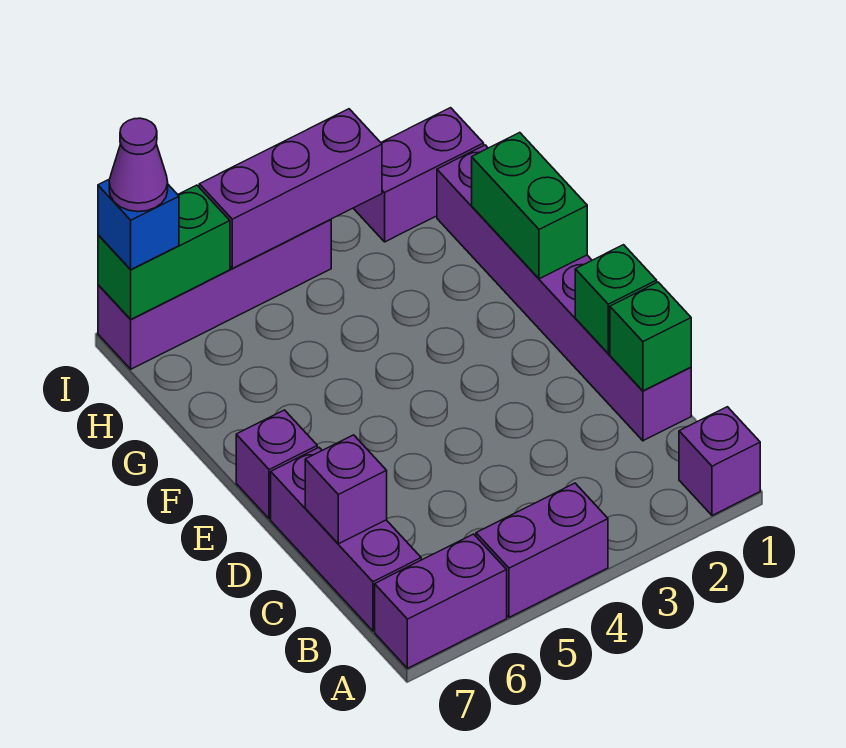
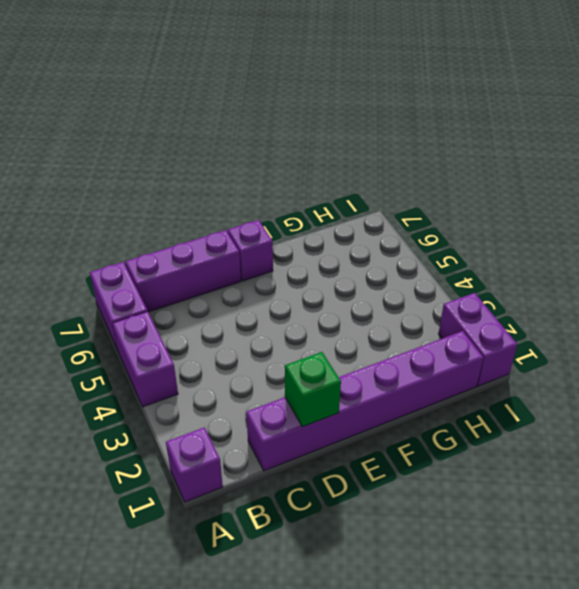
none -> purple 1x4 brick [98,219,331,369]
none -> green 1x1 brick [610,282,691,391]
none -> purple 1x1 brick [305,435,387,544]

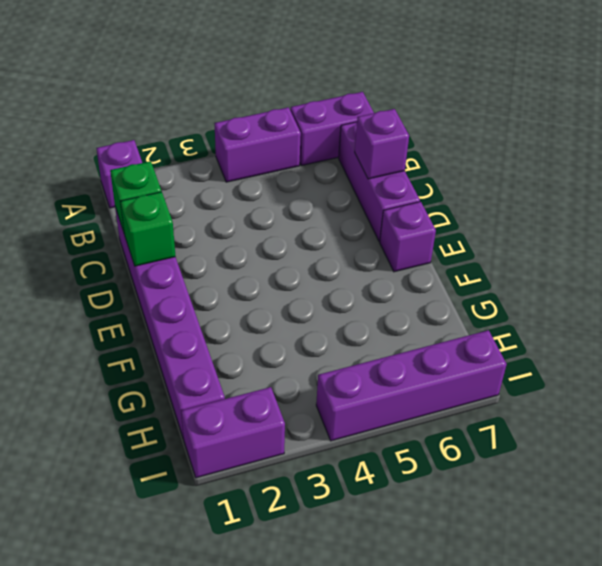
none -> green 1x2 brick [472,133,587,279]
none -> purple 1x3 brick [199,109,382,268]
none -> green 1x2 brick [98,185,230,319]

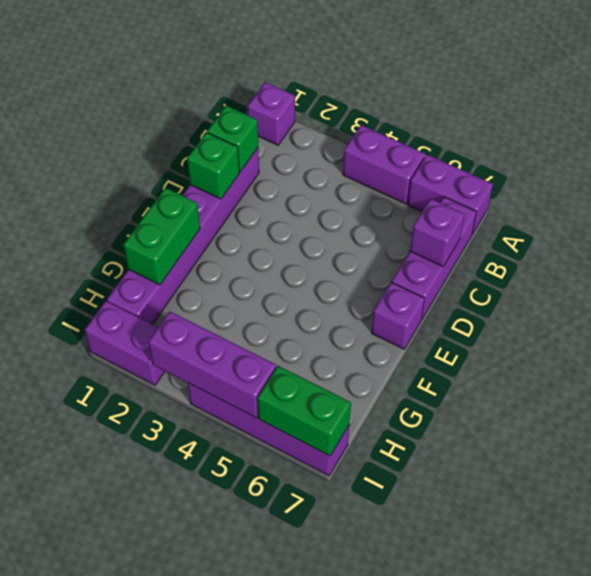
none -> blue 1x1 brick [98,179,179,269]
none -> purple 1x1 cone [109,118,168,212]

